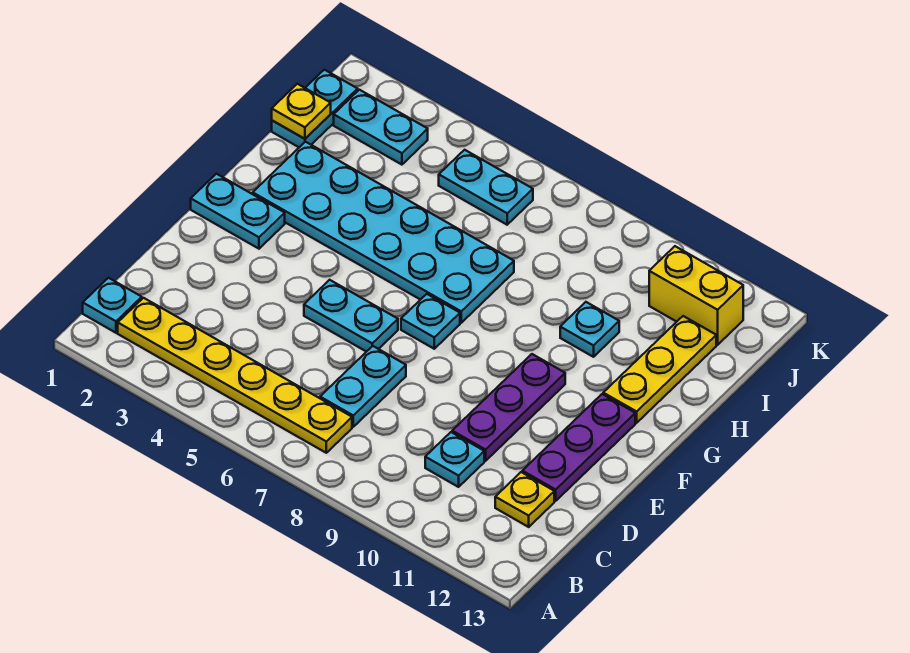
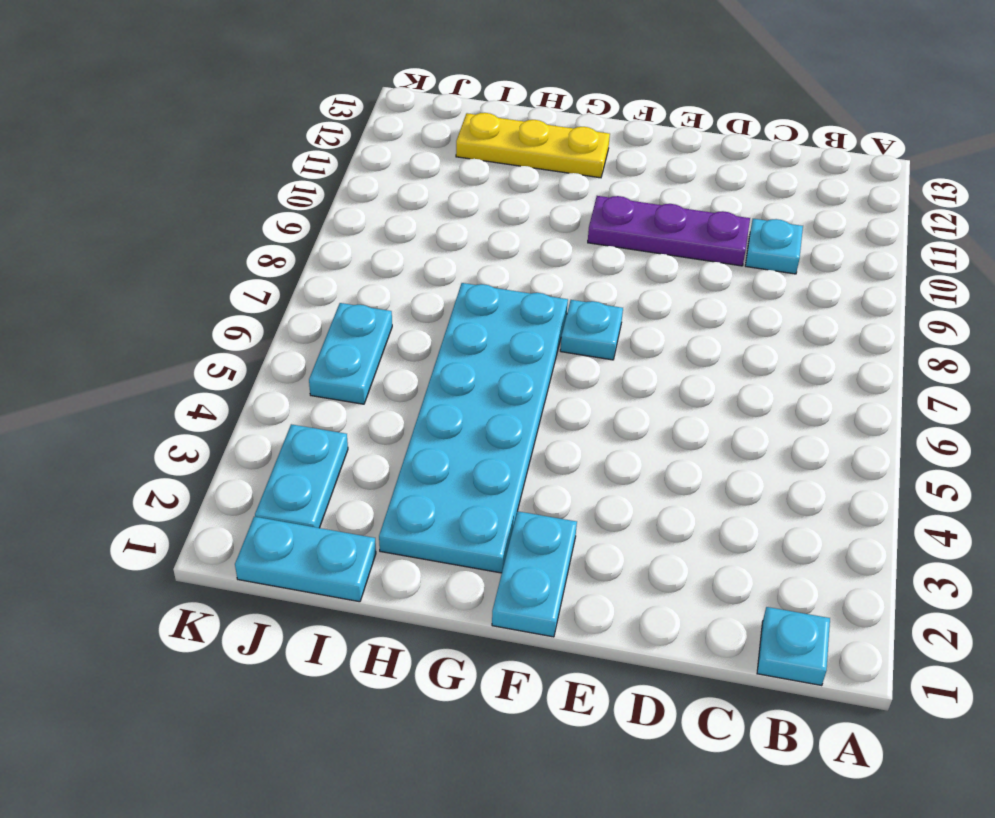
none -> yellow 1x6 plate [118,298,352,453]
none -> cyan 1x2 plate [320,346,406,427]
none -> yellow 1x1 plate [495,472,554,527]

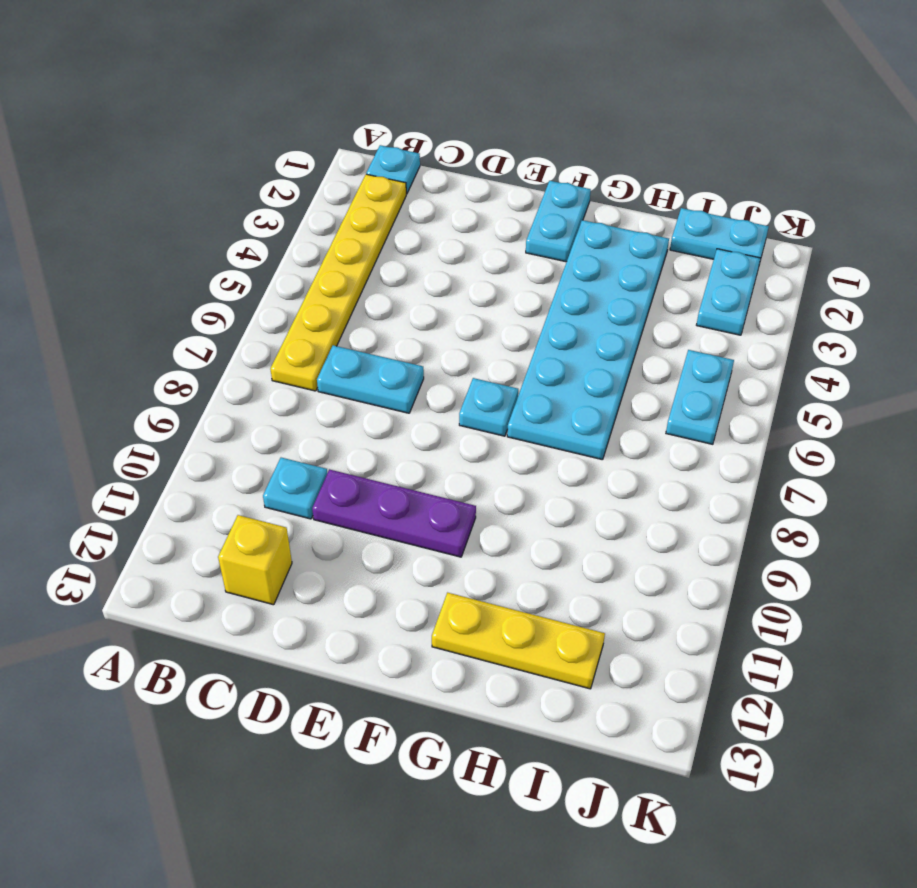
yellow 1x1 brick [218,515,292,605] -> yellow 1x1 plate [495,472,554,527]
none -> purple 1x3 plate [522,394,635,501]
none -> cyan 1x2 plate [304,280,398,352]
none -> cyan 1x1 plate [560,302,619,357]

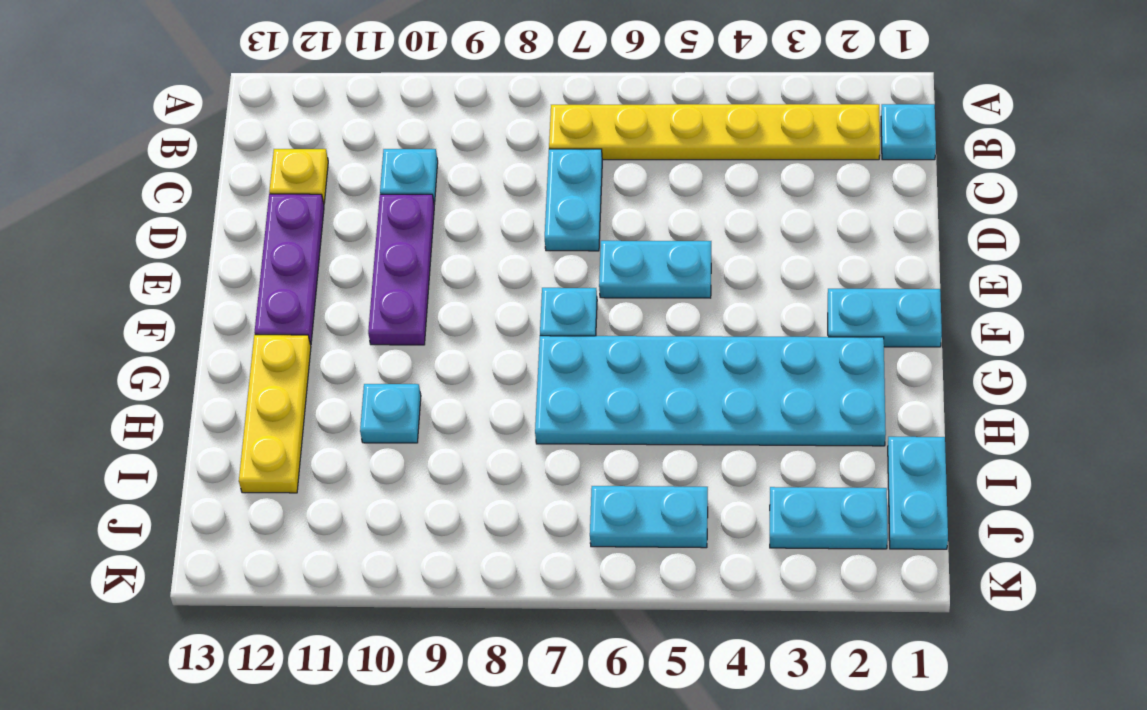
none -> yellow 1x2 brick [649,246,743,345]
none -> yellow 1x1 plate [272,84,331,139]

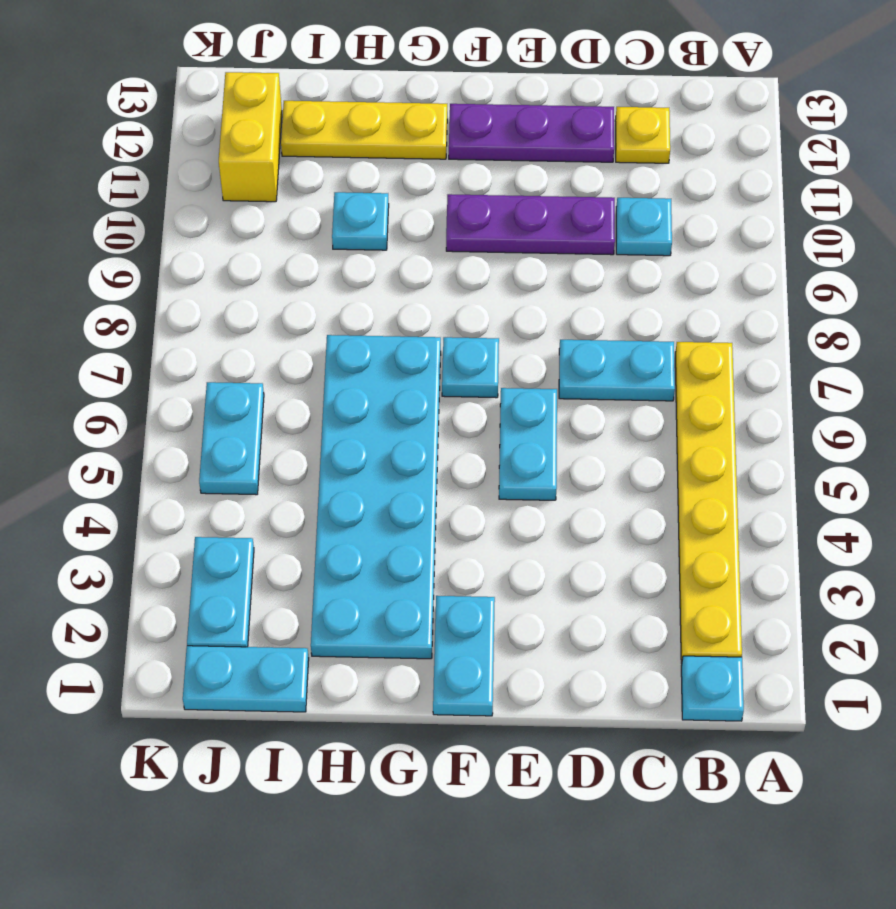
none -> yellow 1x1 plate [272,84,331,139]

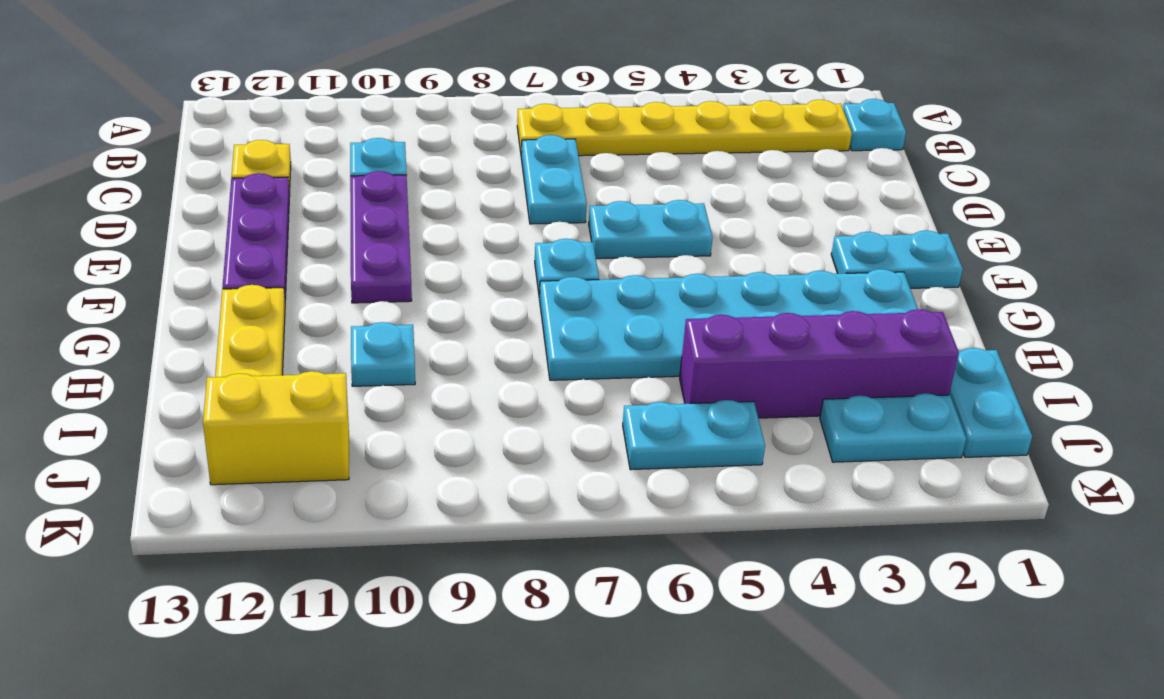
purple 1x4 brick [680,309,959,418] -> none
none -> yellow 1x1 plate [272,84,331,139]

